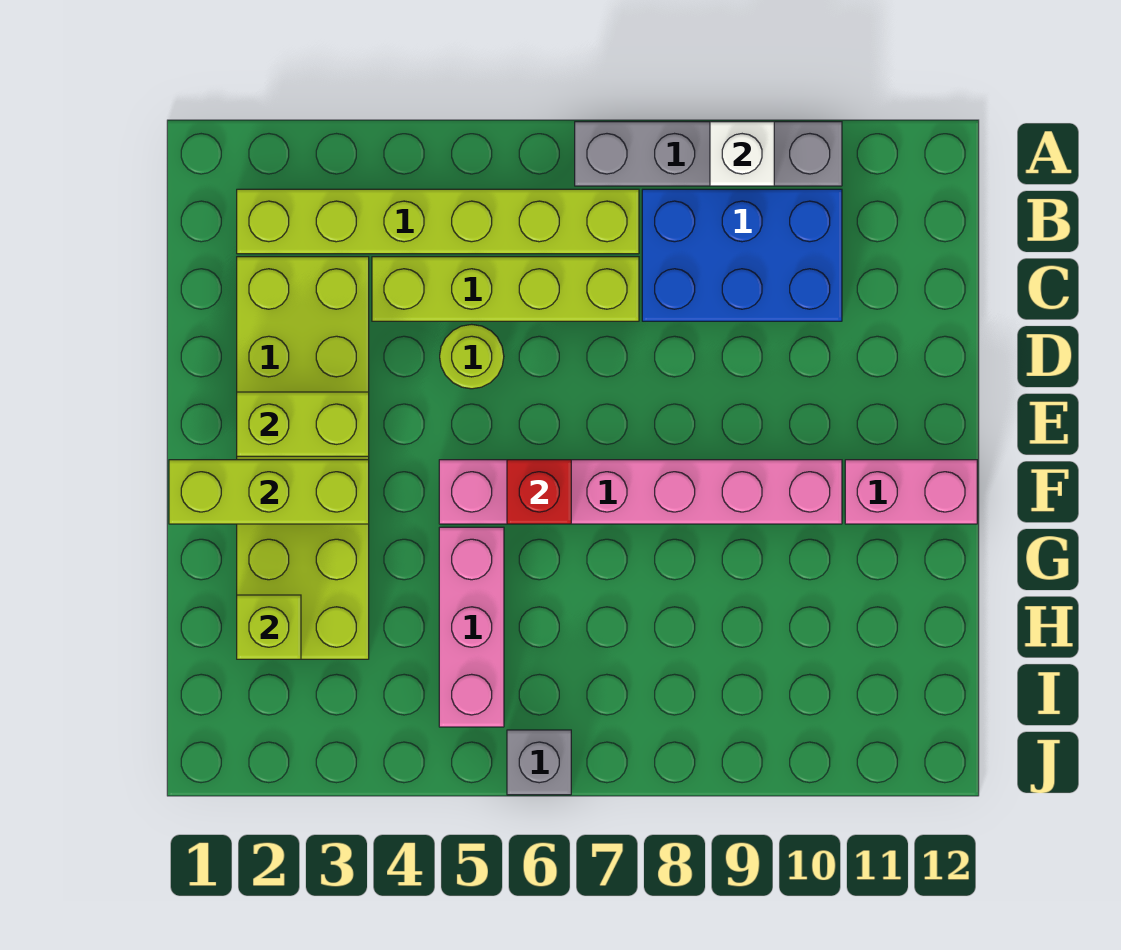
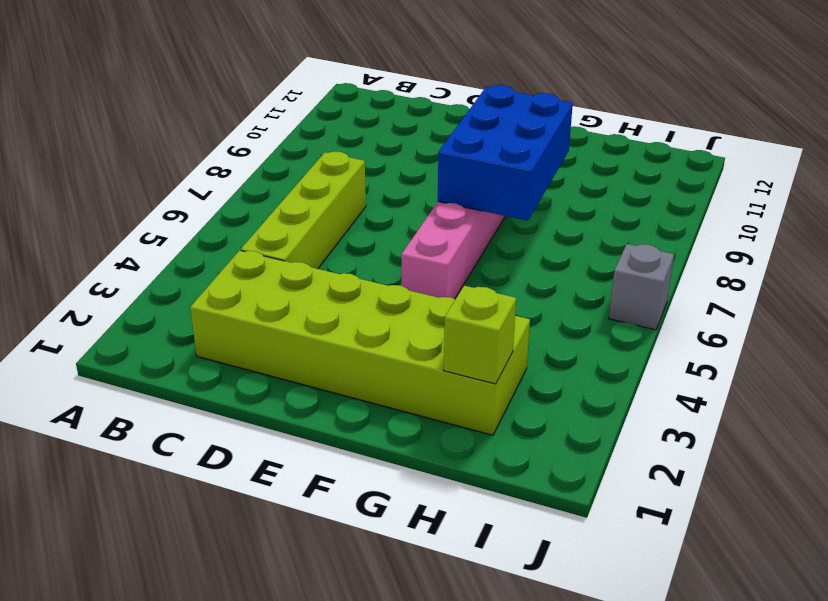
blue 2x3 brick [438,85,573,221] -> blue 2x3 brick moved to [642,189,842,321]
none -> grey 1x4 brick [575,122,842,186]
none -> lime 1x6 brick [237,189,639,254]
none -> lime 1x1 round brick [440,324,504,389]

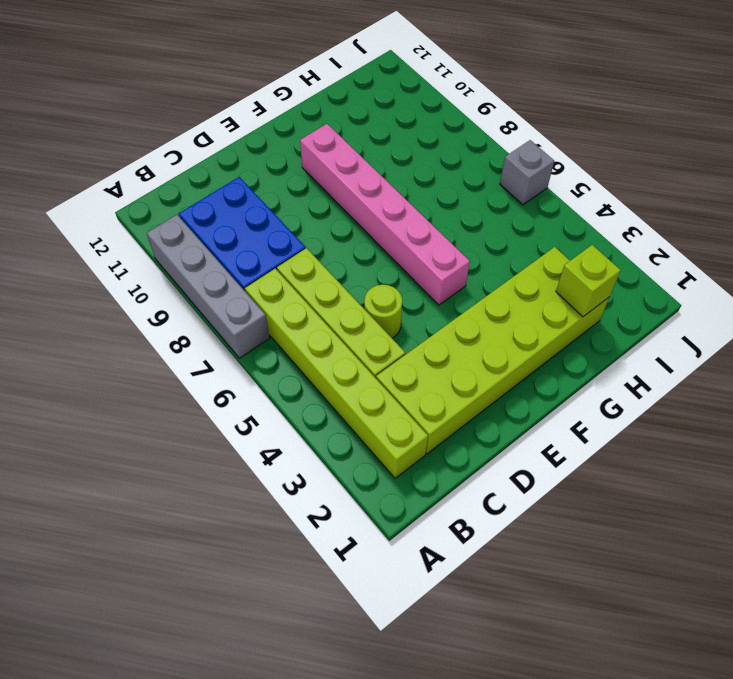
none -> pink 1x2 brick [845,460,977,524]
none -> pink 1x3 brick [439,527,504,727]
none -> white 1x1 brick [710,122,774,186]

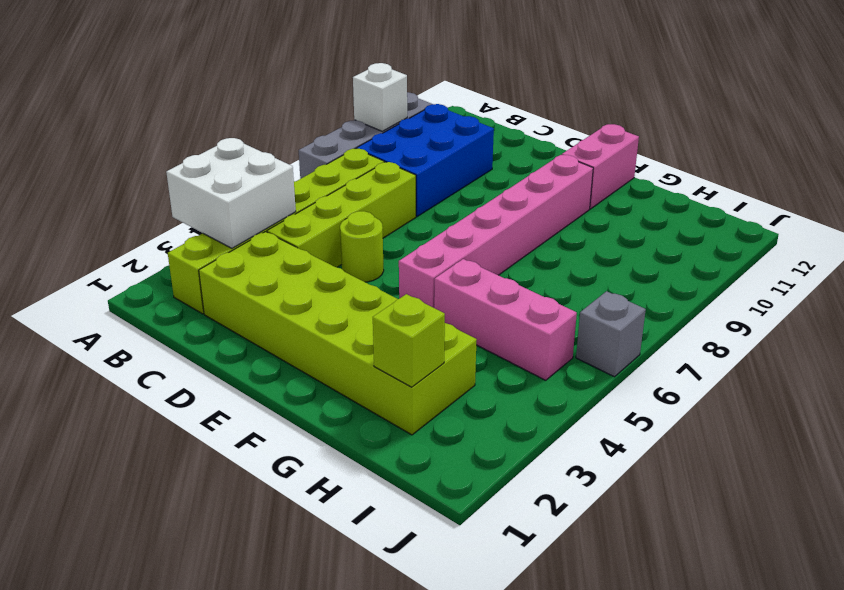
white 2x2 brick [166,138,296,248] -> none
none -> lime 1x2 brick [237,392,369,456]
none -> lime 1x3 brick [169,460,369,524]
none -> red 1x1 brick [507,460,571,524]

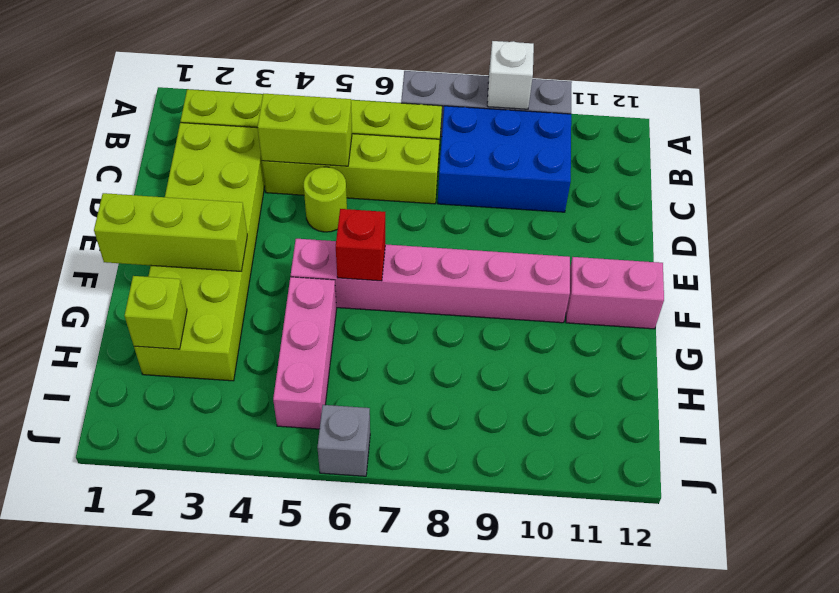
lime 1x2 brick [258,94,352,166] -> lime 1x2 brick moved to [237,392,369,456]

